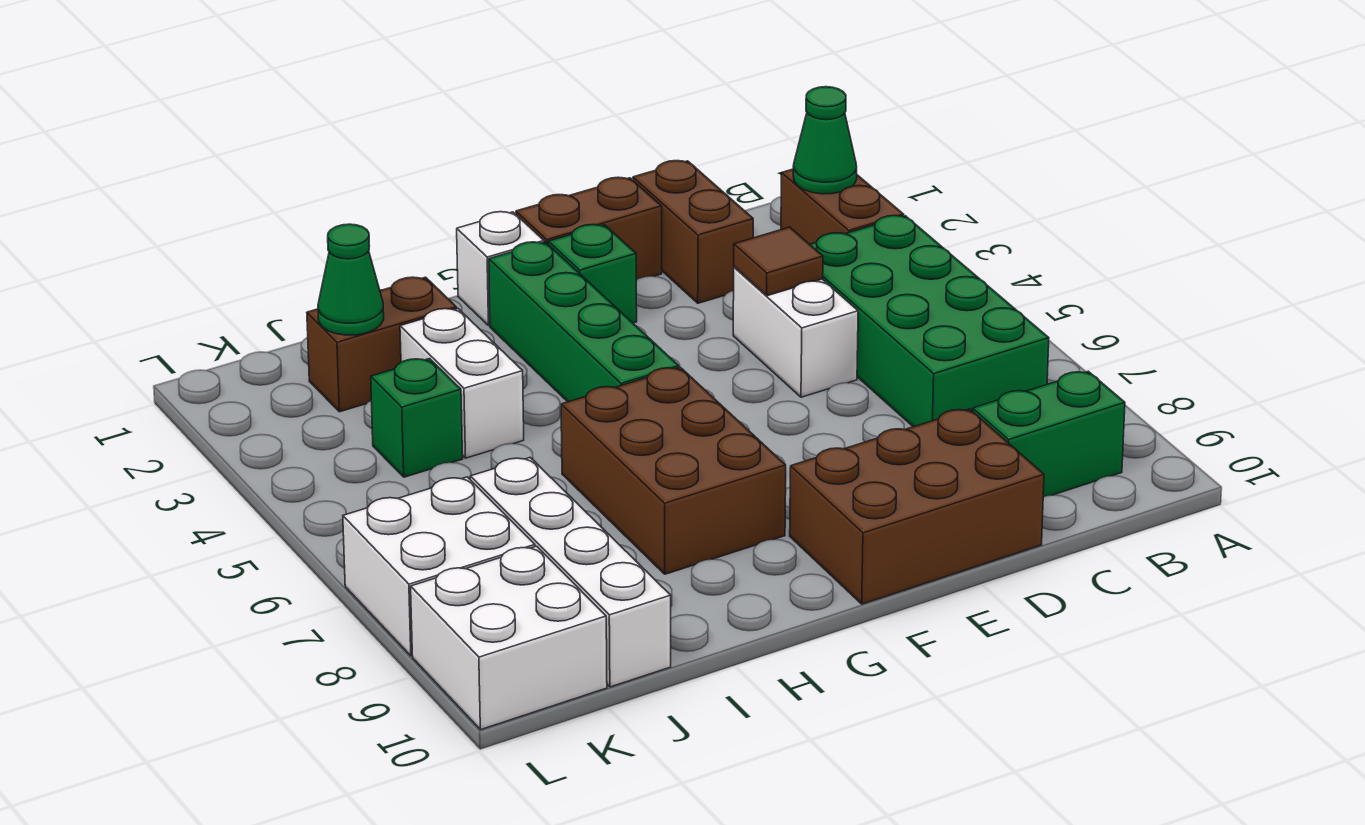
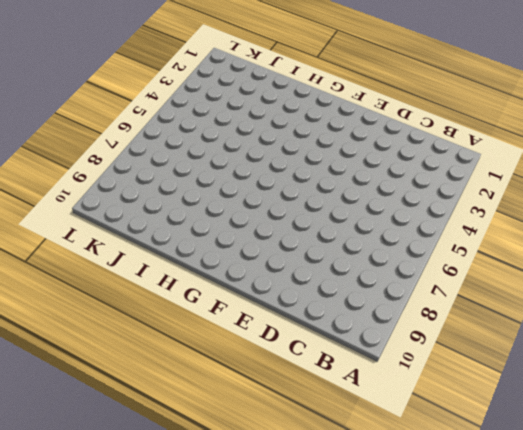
none -> brown 1x2 brick [781,169,904,244]
none -> green 2x4 brick [810,215,1049,427]
none -> green 1x2 brick [973,371,1125,497]

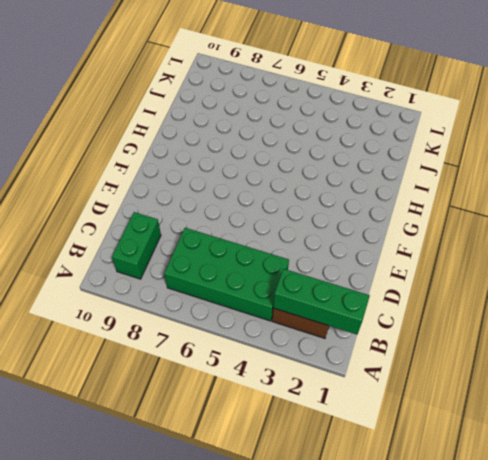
green 1x3 brick [273,269,370,335] -> green 1x1 cone [793,87,857,194]
none -> brown 1x2 brick [633,161,753,303]
none -> white 1x2 brick [733,267,858,397]
none -> brown 2x3 brick [790,409,1044,604]

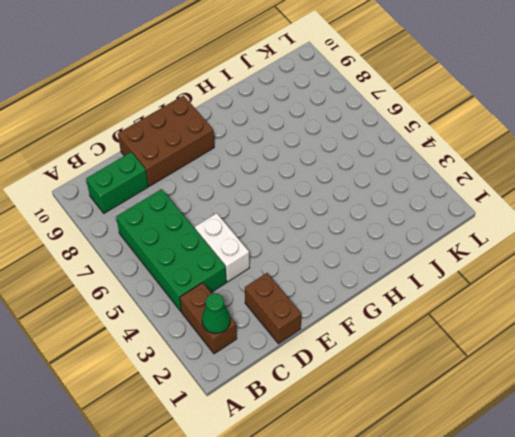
none -> brown 1x2 brick [516,177,662,280]
none -> green 1x1 brick [548,225,637,323]
none -> white 1x1 brick [457,212,544,326]

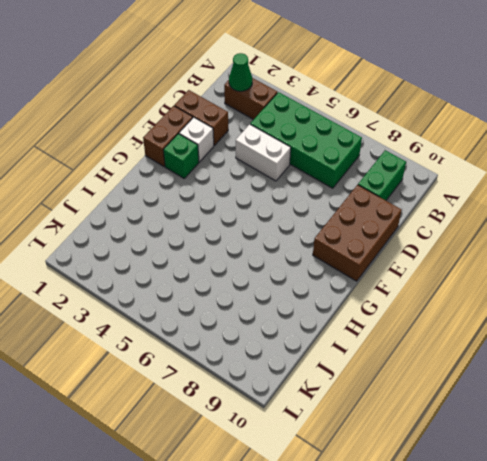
white 1x1 brick [179,117,214,162] -> white 1x1 brick moved to [457,212,544,326]
none -> green 1x4 brick [489,242,679,402]
none -> brown 2x3 brick [561,367,786,574]
none -> brown 1x2 brick [307,277,457,412]

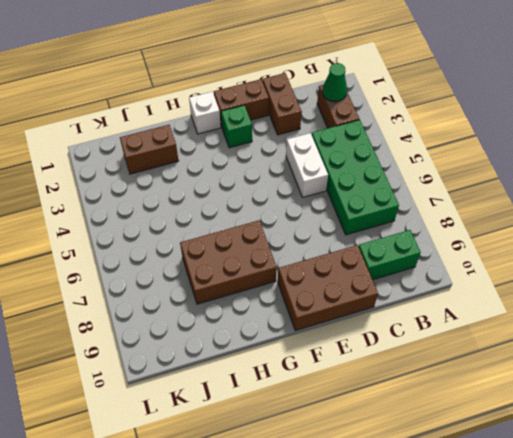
brown 2x3 brick [180,220,277,304] -> brown 2x3 brick turned to [561,367,786,574]
none -> green 1x4 brick [489,242,679,402]
none -> white 1x2 brick [400,309,524,458]
none -> green 1x1 brick [371,359,463,477]

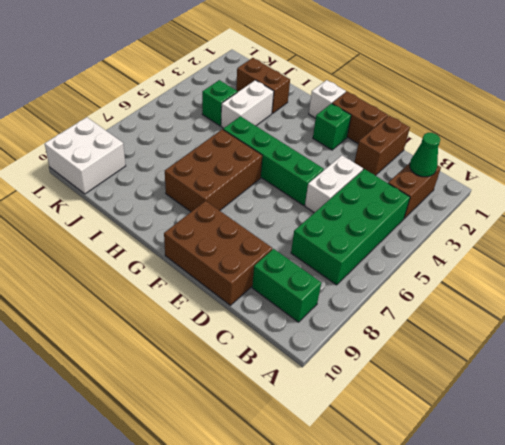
green 1x4 brick [223,116,324,205] -> green 1x4 brick turned to [489,242,679,402]
none -> white 1x4 brick [470,458,671,687]
none -> white 2x2 brick [343,477,535,656]
none -> brown 1x1 tile [734,227,823,296]

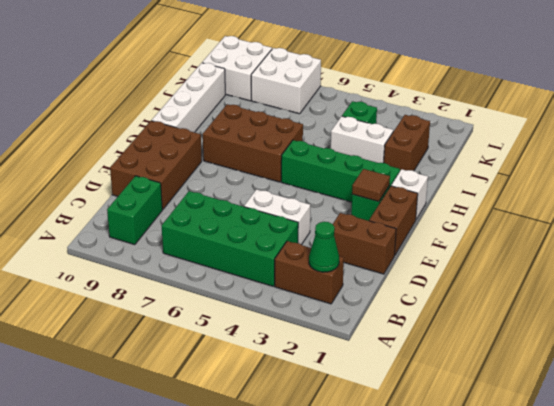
brown 1x1 tile [352,169,390,202] -> brown 1x1 tile moved to [734,227,823,296]
white 1x4 brick [152,63,225,132] -> white 1x4 brick turned to [470,458,671,687]
none -> green 1x1 cone [318,224,384,335]

